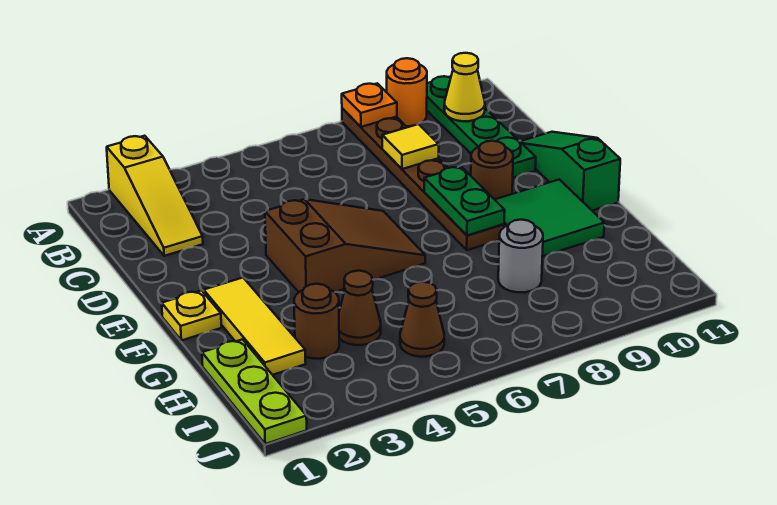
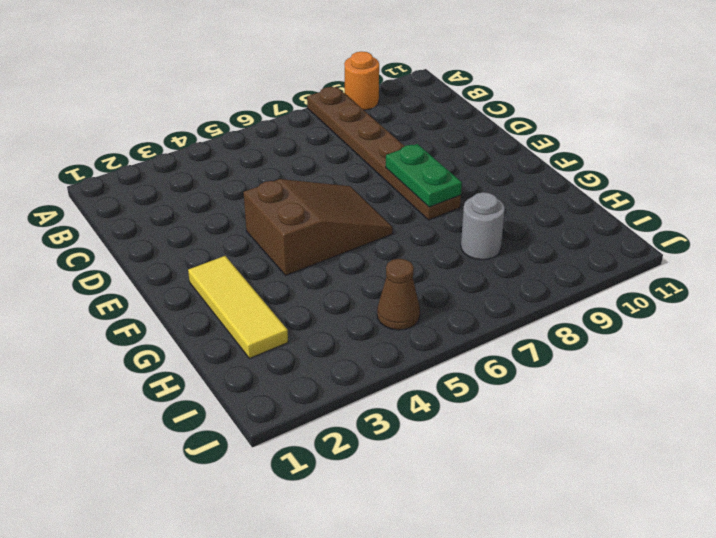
none -> yellow 1x3 slope [107,136,203,256]
none -> green 1x4 plate [427,76,536,178]
none -> green 1x3 slope [520,132,620,211]

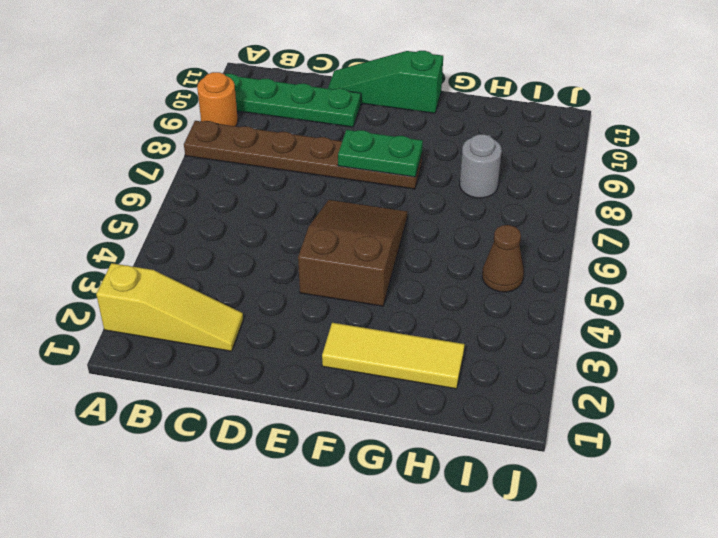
none -> brown 1x1 round brick [471,141,513,200]
none -> yellow 1x1 plate [162,290,221,340]
none -> green 2x2 tile [495,180,604,256]

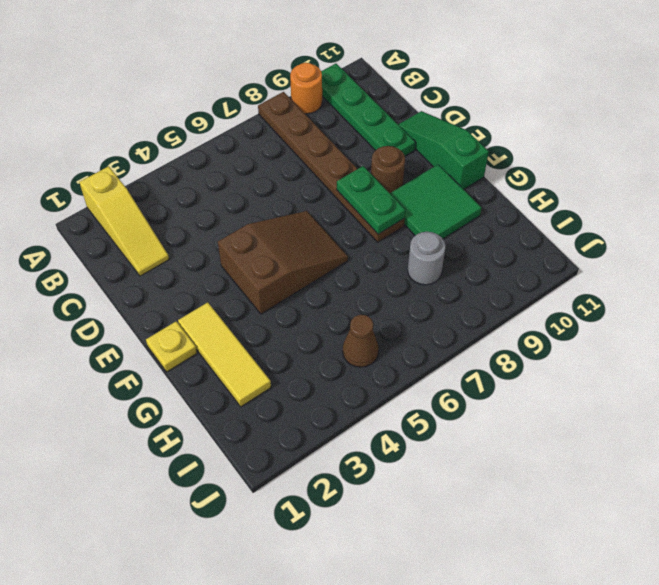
none -> lime 1x3 plate [202,339,307,444]
none -> brown 1x1 round brick [294,284,339,359]
none -> brown 1x1 cone [339,271,381,345]

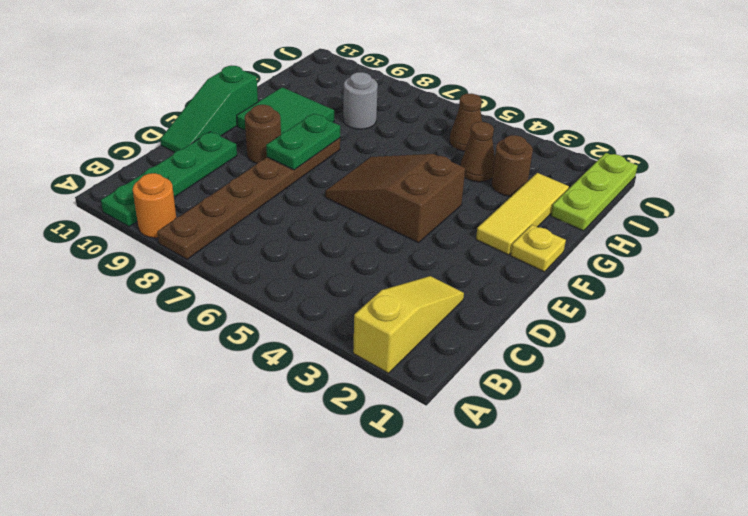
none -> orange 1x1 plate [342,83,397,127]
none -> yellow 1x1 cone [444,53,485,121]
none -> yellow 1x1 tile [382,124,439,169]

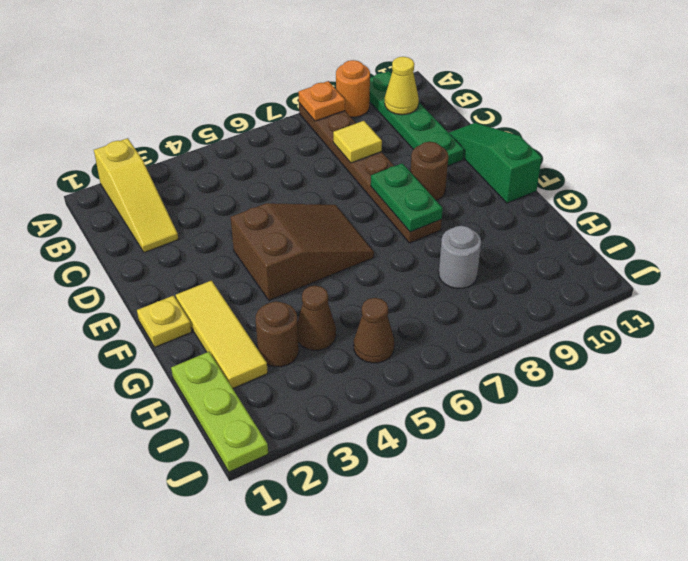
none -> green 2x2 tile [495,180,604,256]

